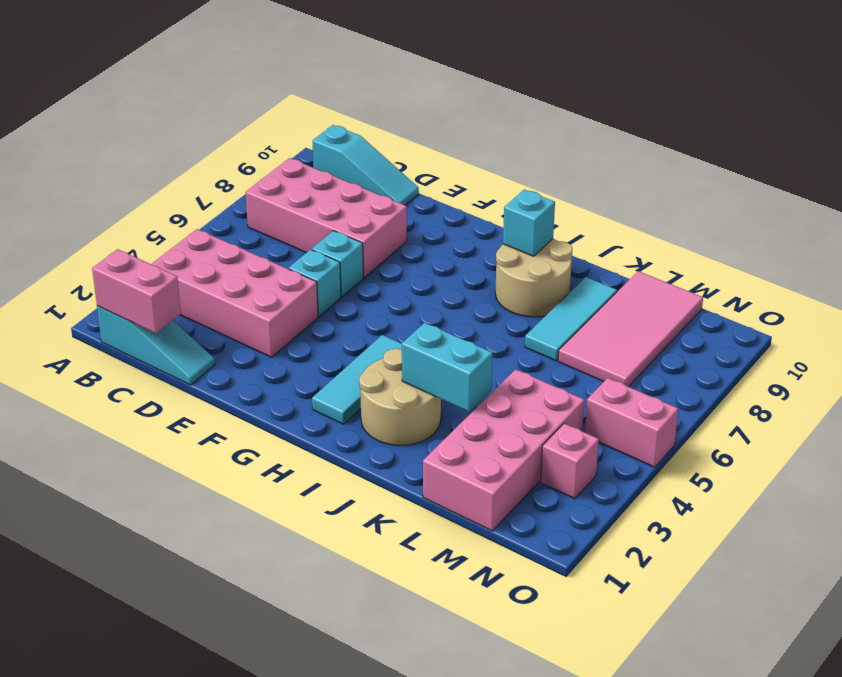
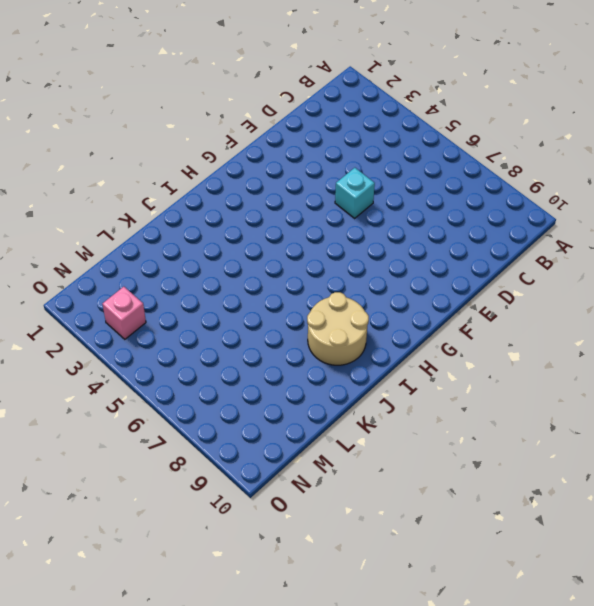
none -> cyan 1x3 slope [97,306,215,385]
none -> pink 2x4 brick [151,229,318,357]
none -> pink 2x4 brick [246,158,407,278]

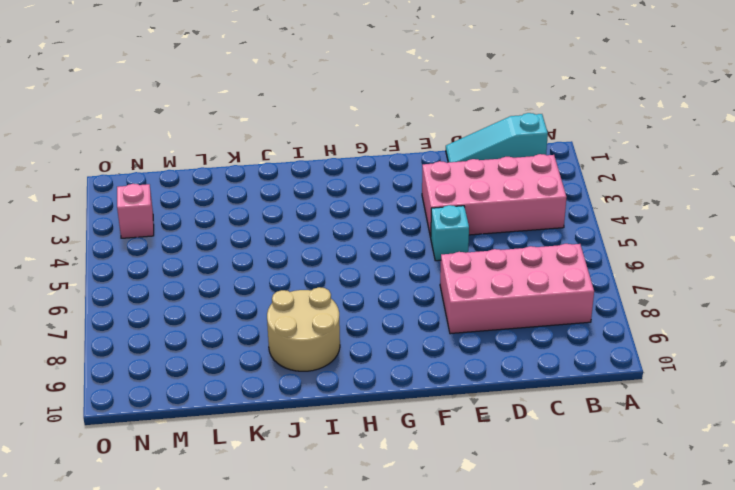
none -> cyan 1x3 slope [312,125,419,205]
none -> cyan 1x1 brick [312,231,363,297]
none -> cyan 1x3 tile [312,335,402,424]

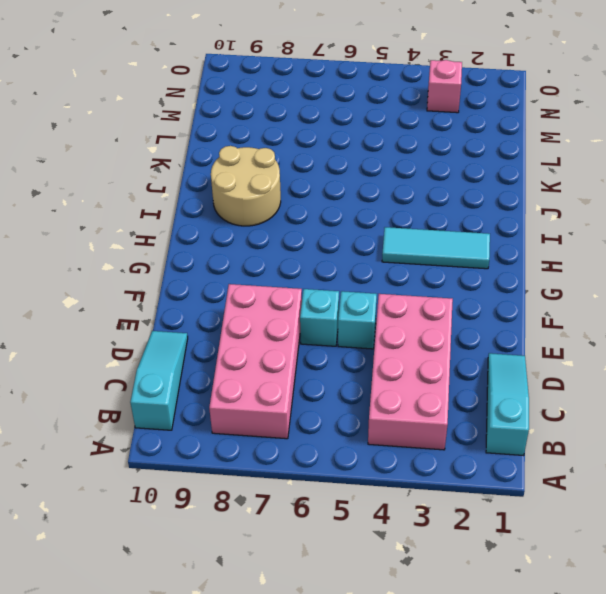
none -> tan 2x2 round brick [359,349,441,445]
none -> cyan 1x3 tile [525,277,617,361]
none -> pink 2x4 brick [423,369,584,531]

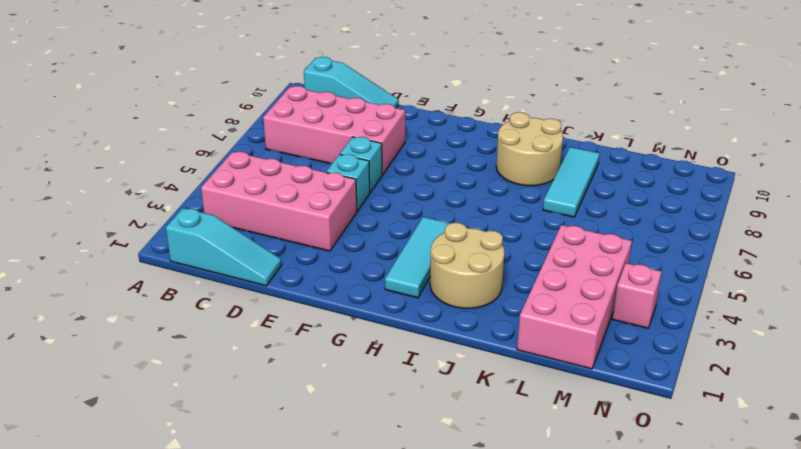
none -> pink 2x4 tile [558,271,703,387]
none -> pink 1x2 brick [585,378,678,467]
none -> pink 1x2 brick [92,249,181,333]

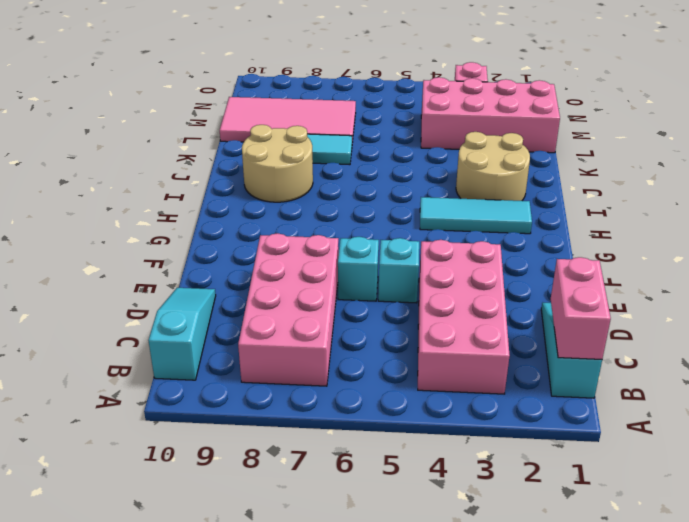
none -> pink 1x2 brick [585,378,678,467]
none -> cyan 1x1 brick [503,190,555,256]
none -> cyan 1x2 brick [402,323,492,412]

